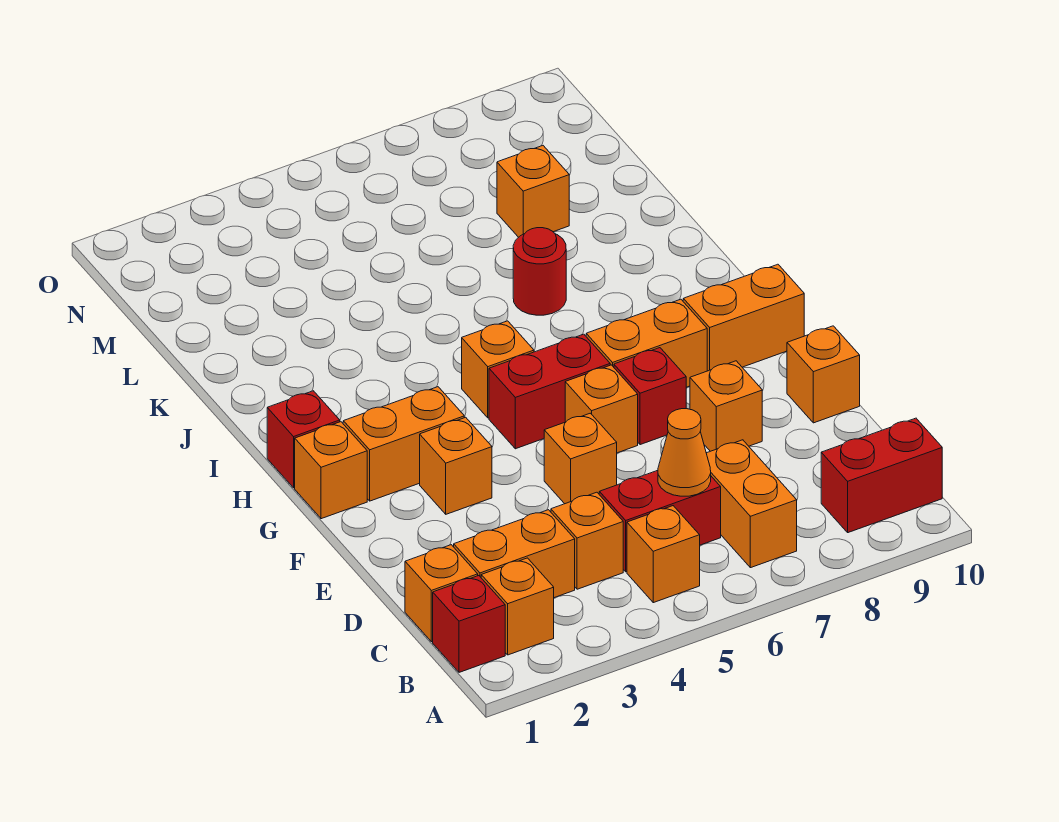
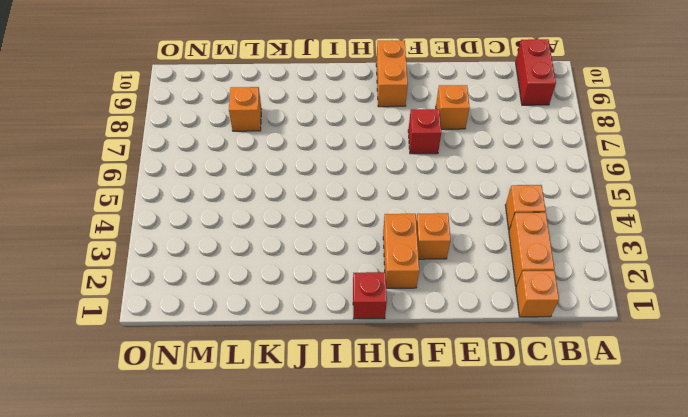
none -> red 1x1 brick [433,576,505,672]
none -> orange 1x1 brick [481,558,554,655]
none -> orange 1x1 brick [627,506,700,603]

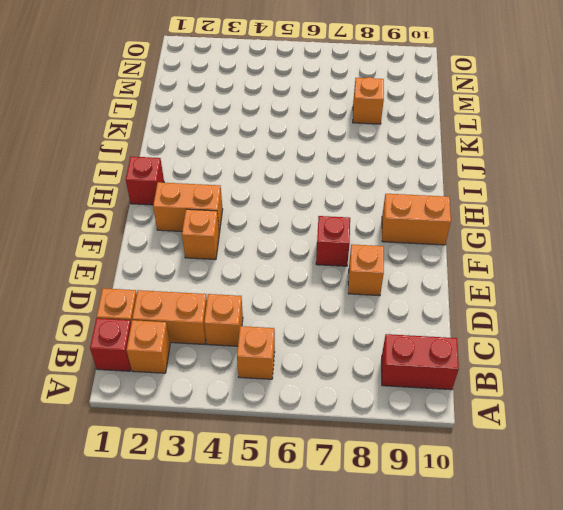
none -> orange 1x2 brick [706,440,797,568]
none -> red 1x2 brick [599,470,721,572]
none -> orange 1x1 brick [544,413,617,504]

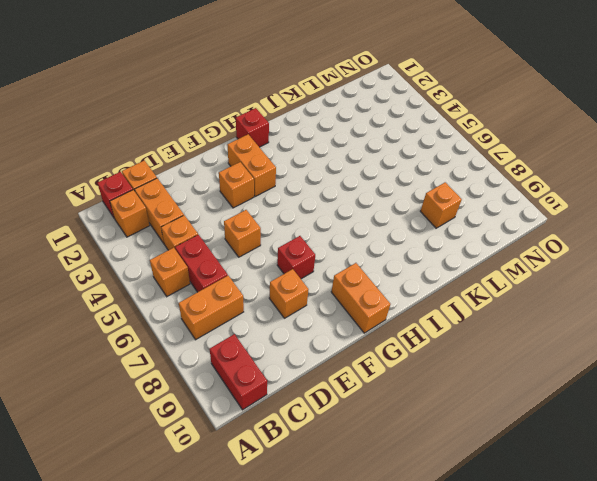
none -> orange 1x1 brick [787,326,860,423]
none -> orange 1x1 brick [565,365,638,453]
none -> orange 1x1 brick [295,422,367,519]

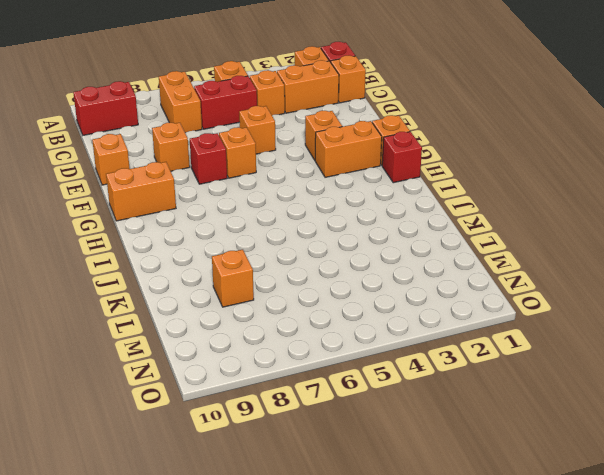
none -> red 1x2 brick [489,334,610,449]
none -> orange 1x2 brick [586,299,707,387]
none -> orange 1x1 brick [462,321,534,418]

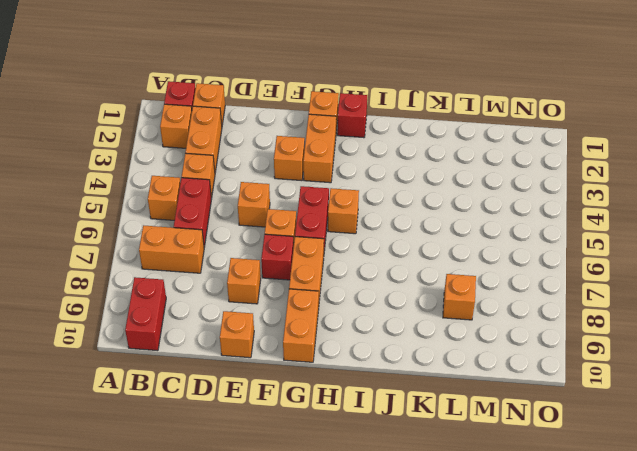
none -> red 1x1 round brick [513,228,566,315]
none -> orange 1x1 cone [658,409,711,496]

